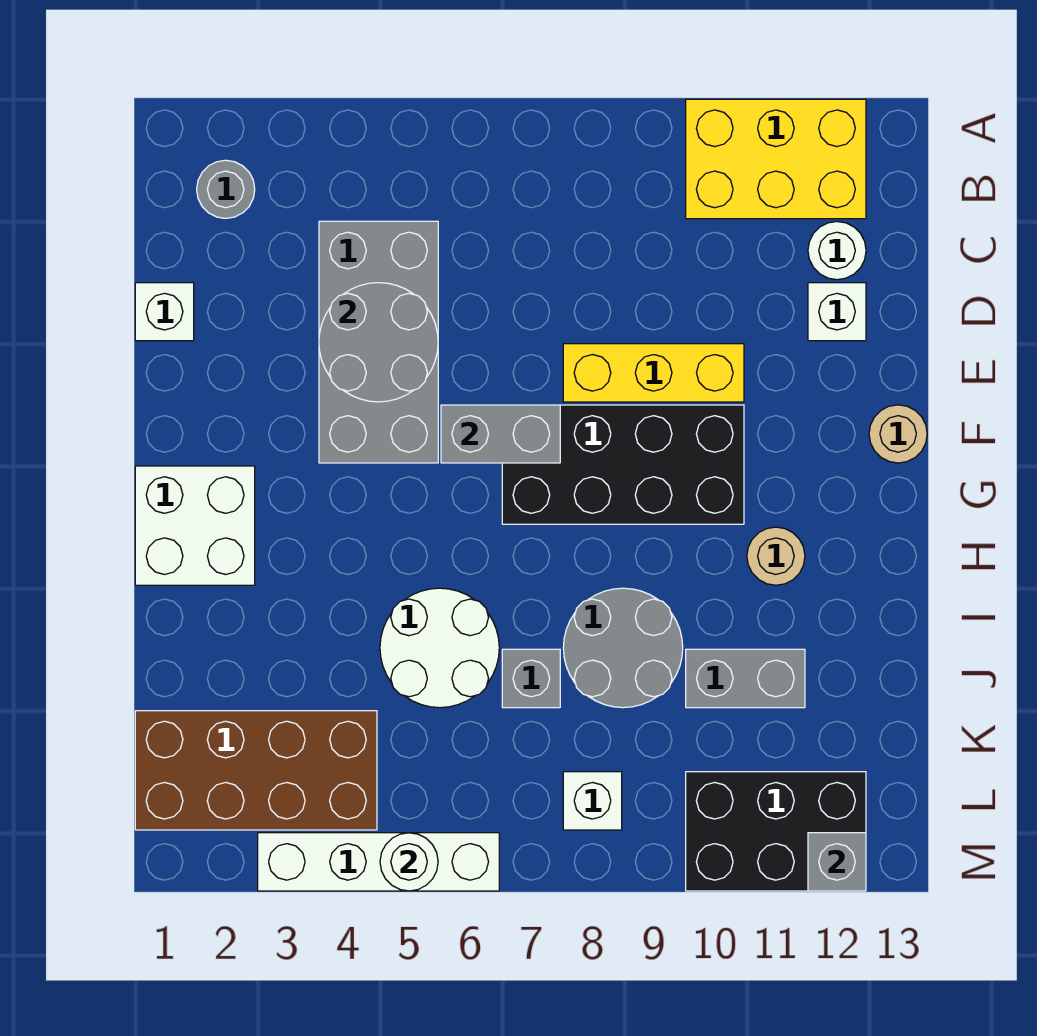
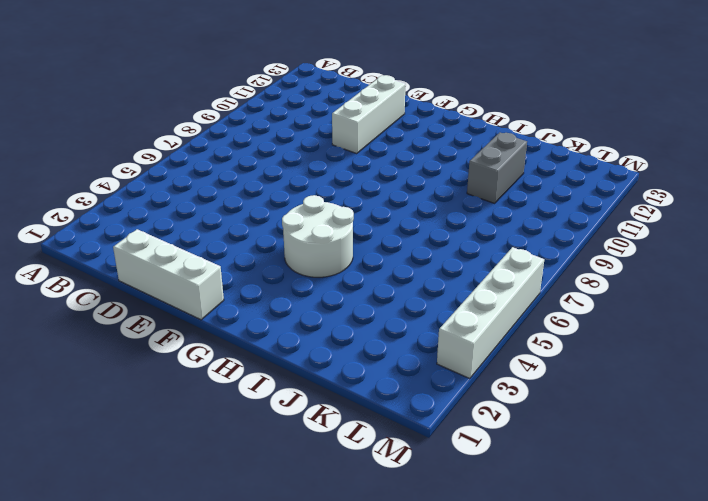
white 1x3 brick [113,229,224,320] -> white 1x1 brick [135,283,194,341]
white 1x3 brick [332,75,406,153] -> yellow 1x3 brick [563,344,744,402]
white 2x2 round brick [282,195,354,277] -> white 2x2 round brick moved to [380,588,499,708]
none -> yellow 2x3 brick [686,99,866,219]
none -> grey 1x1 round brick [197,160,255,218]
none -> grey 2x4 brick [319,221,438,463]

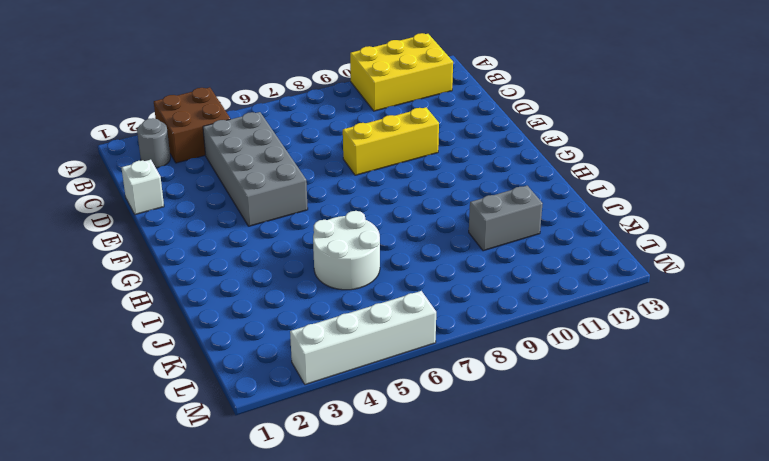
brown 2x2 brick [154,87,230,163] -> none
none -> white 1x1 round brick [808,222,866,280]
none -> white 1x1 brick [808,283,866,341]
none -> black 2x4 brick [502,405,744,524]

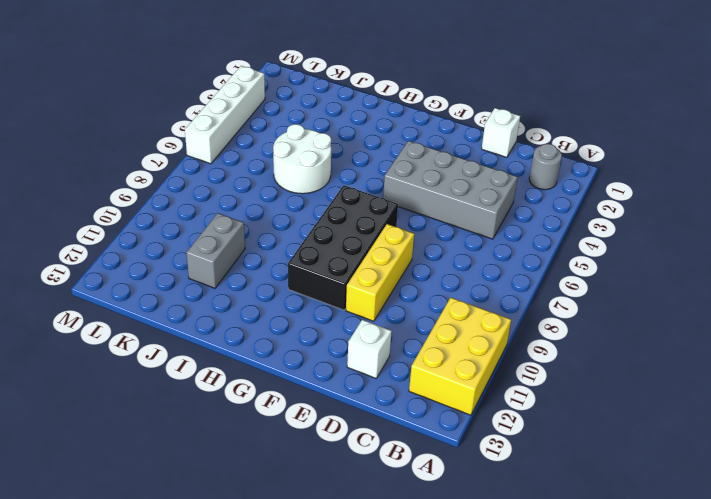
none -> white 1x1 round brick [808,222,866,280]
none -> tan 1x1 round brick [869,405,927,463]
none -> white 2x2 brick [135,466,255,585]

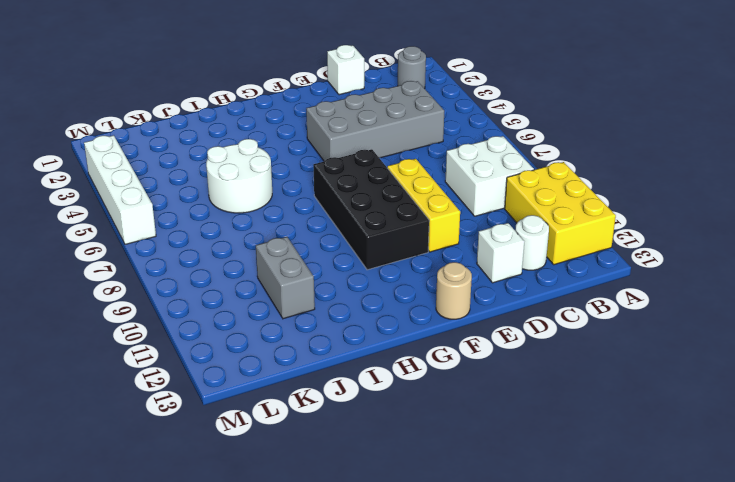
white 2x2 brick [445,136,534,216] -> white 2x2 brick moved to [135,466,255,585]
none -> tan 1x1 round brick [747,527,805,585]
none -> grey 2x2 round brick [563,588,683,708]
none -> grey 1x1 brick [502,649,560,708]

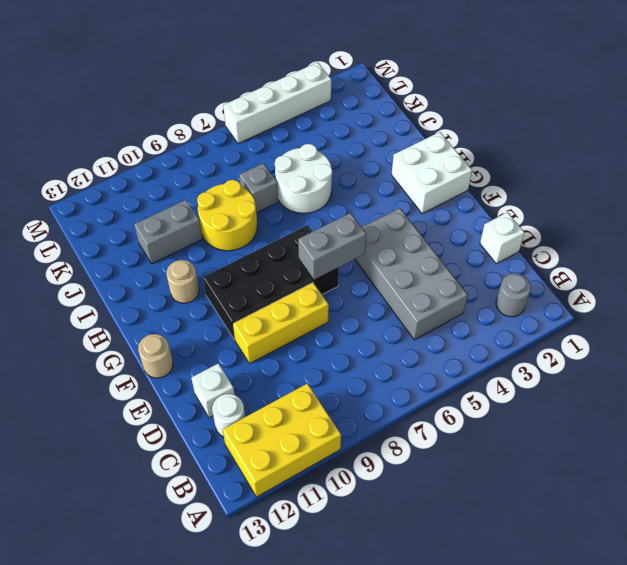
yellow 2x2 round brick [197,180,257,251] -> grey 2x2 round brick [563,588,683,708]
none -> brown 2x4 brick [135,711,377,830]
none -> white 1x1 brick [563,772,622,830]
none -> black 2x3 brick [686,772,866,891]

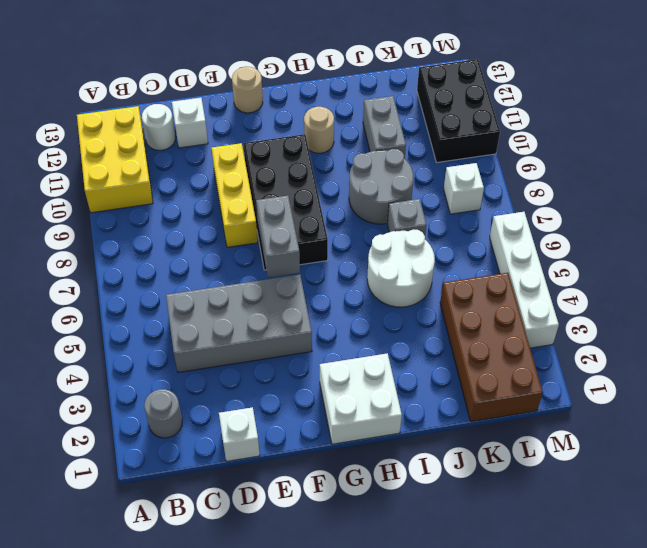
none -> grey 2x2 round brick [319,283,438,402]
none -> white 1x1 round brick [380,833,438,891]
none -> grey 1x1 brick [808,833,866,891]

